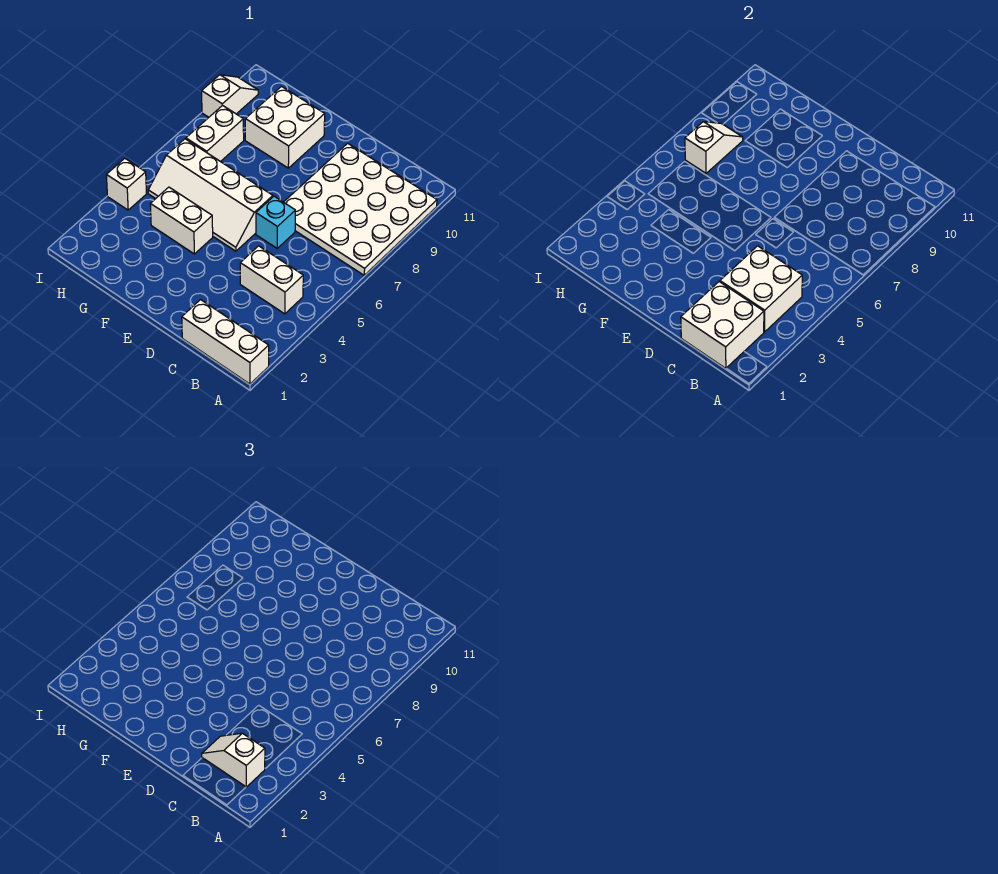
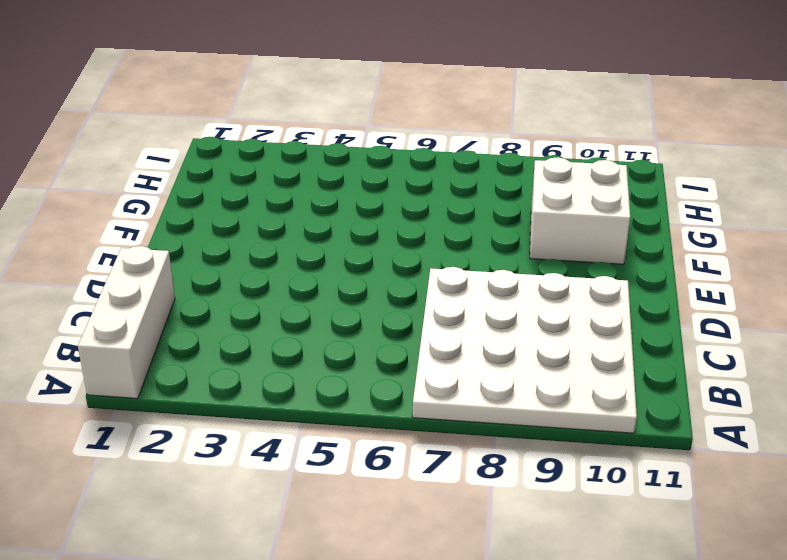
none -> white 1x2 brick [240,246,303,314]
none -> cyan 1x1 brick [256,196,295,248]
none -> white 2x4 slope [148,139,273,251]

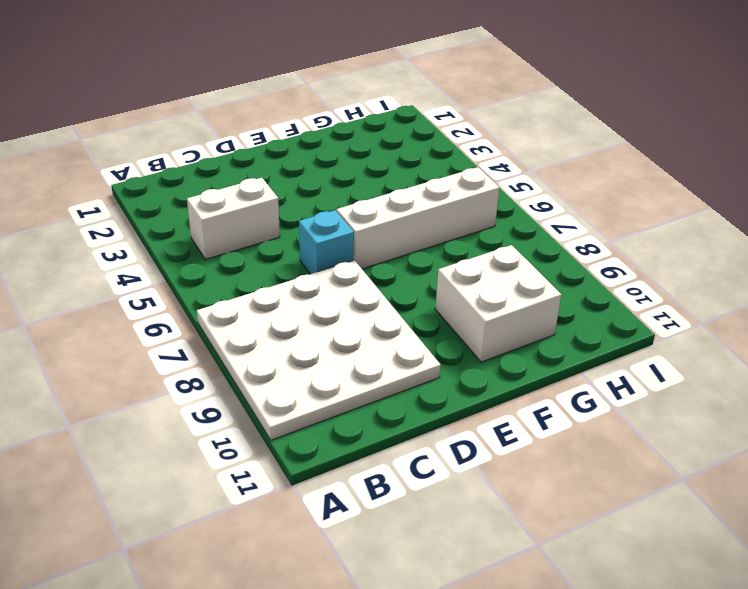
none -> white 1x3 brick [182,300,269,384]
none -> white 1x2 brick [150,187,213,254]
none -> white 1x2 brick [186,105,244,162]

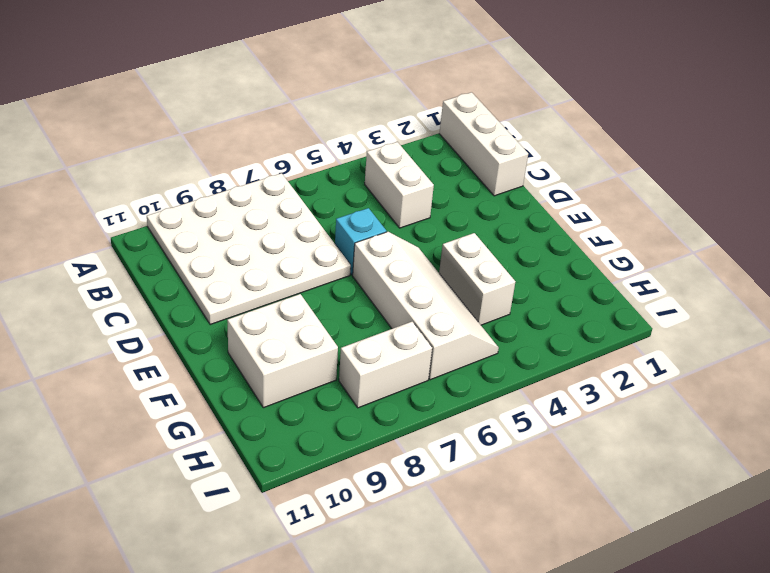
none -> white 1x1 brick [106,158,146,210]
none -> white 1x2 slope [202,75,258,117]
none -> white 2x2 brick [681,282,764,368]

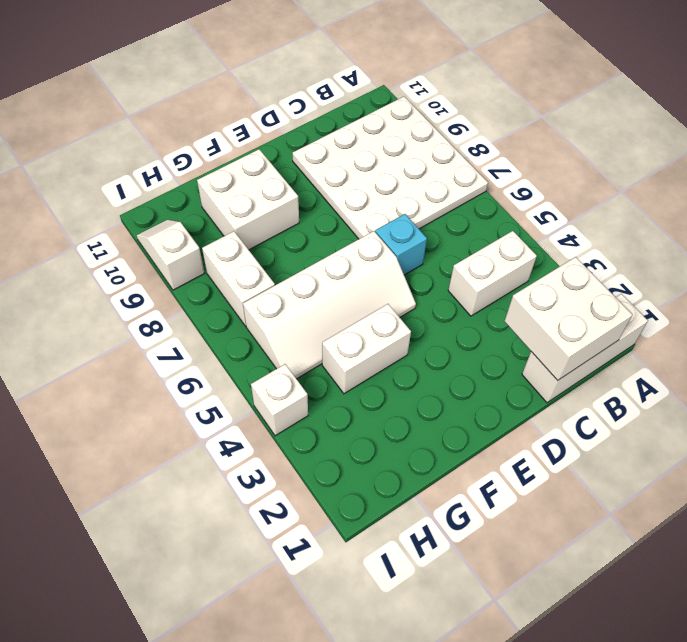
none -> white 2x2 brick [720,246,802,332]
none -> white 1x2 slope [685,122,743,173]
none -> white 1x2 slope [202,733,265,787]

